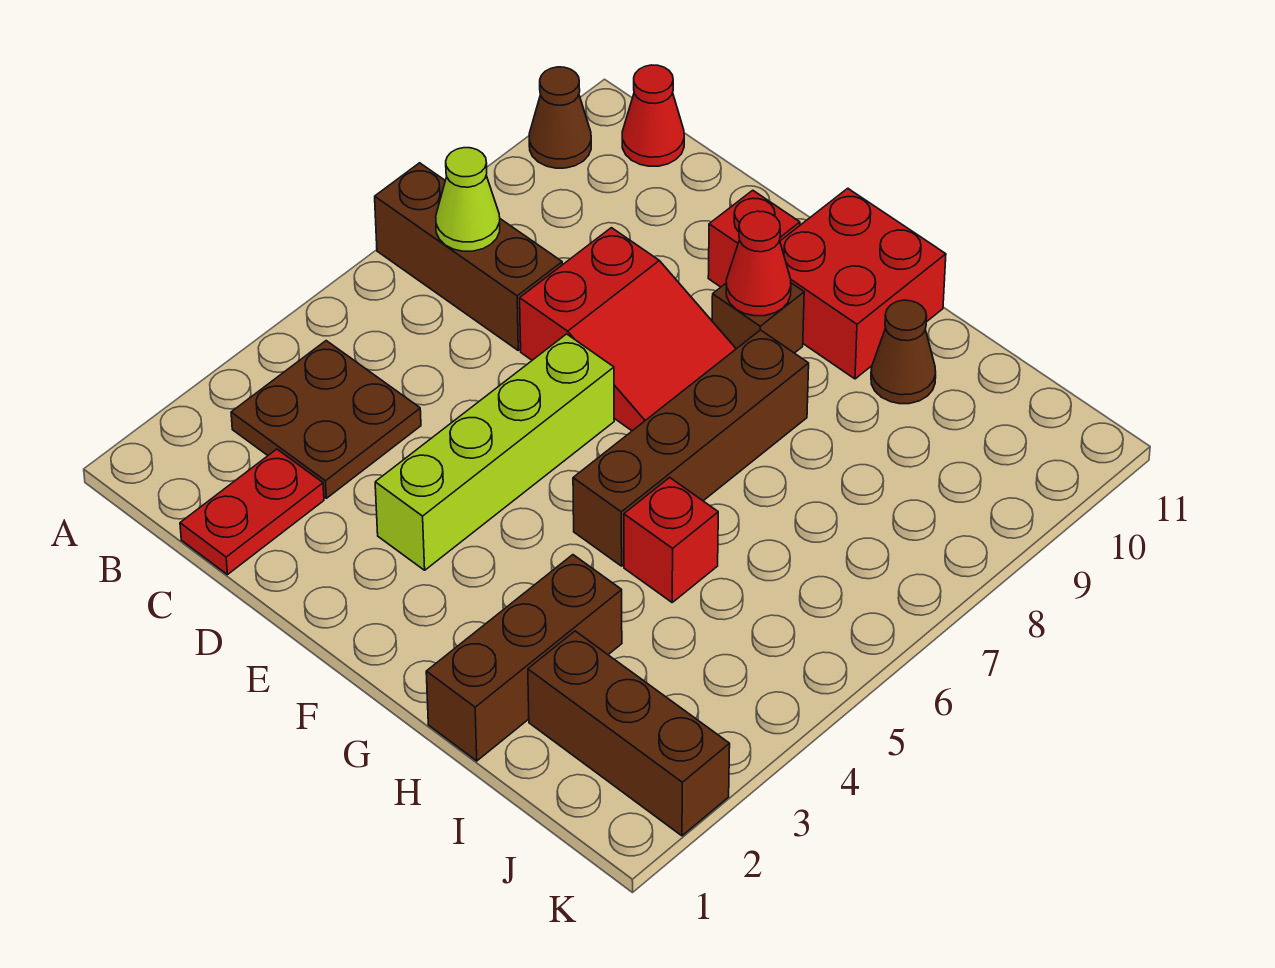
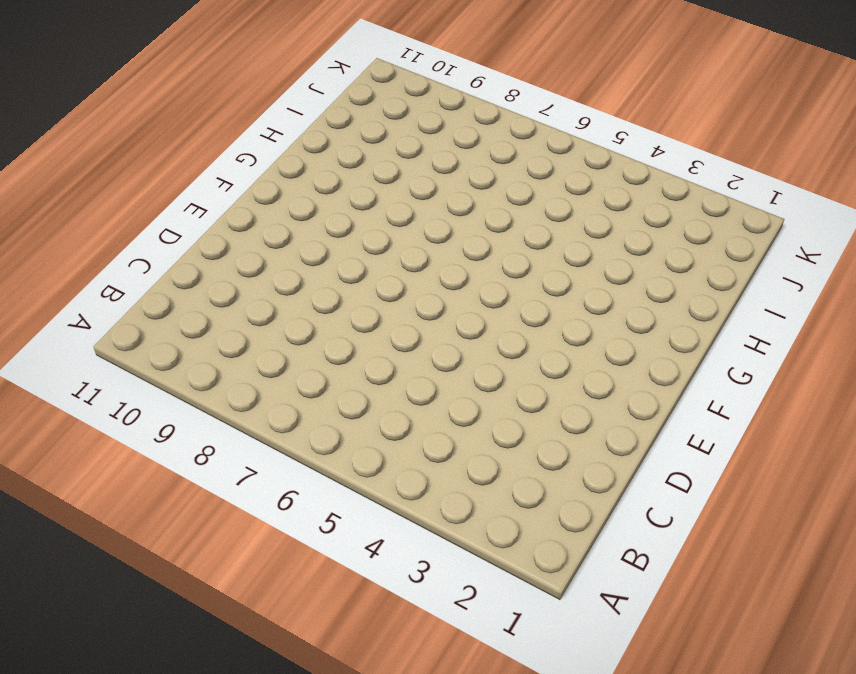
none -> brown 1x3 brick [375,163,562,350]
none -> brown 1x1 cone [529,67,591,168]
none -> brown 2x2 plate [231,341,421,498]

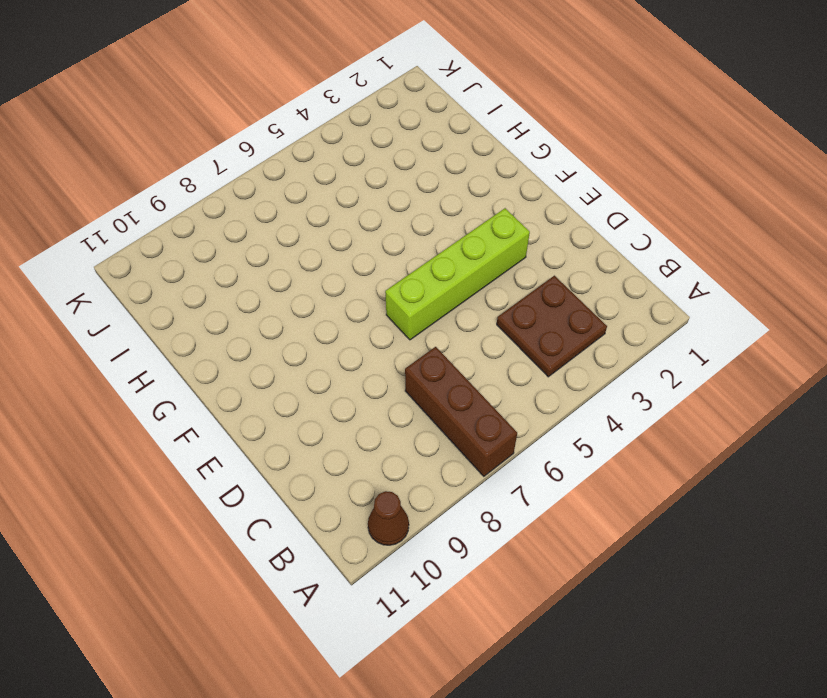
none -> red 1x1 cone [622,65,684,166]
none -> red 1x2 plate [180,449,324,575]
none -> red 2x3 slope [520,228,736,431]

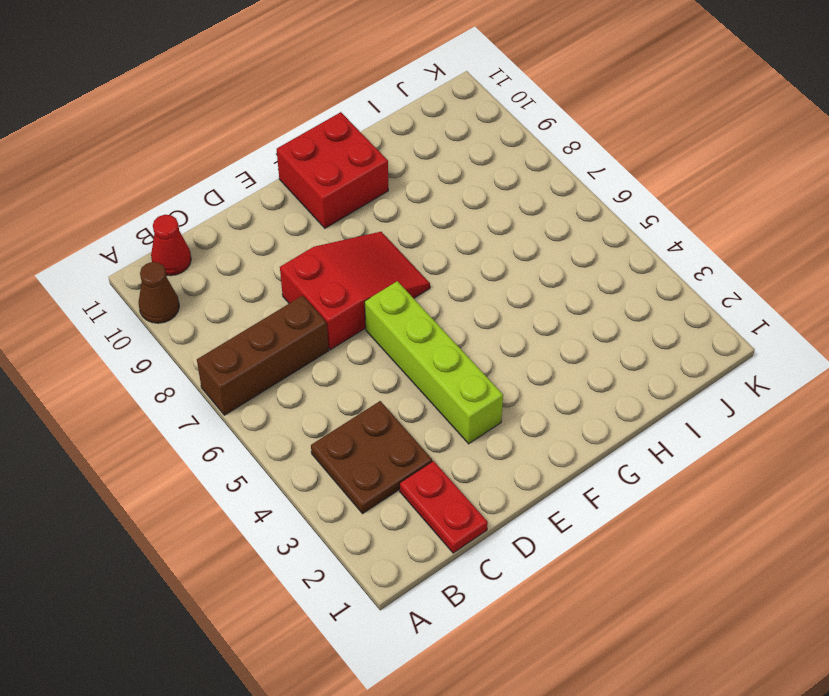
none -> red 1x1 brick [708,190,800,287]
none -> brown 1x1 brick [712,283,804,353]
none -> brown 1x4 brick [573,330,809,566]

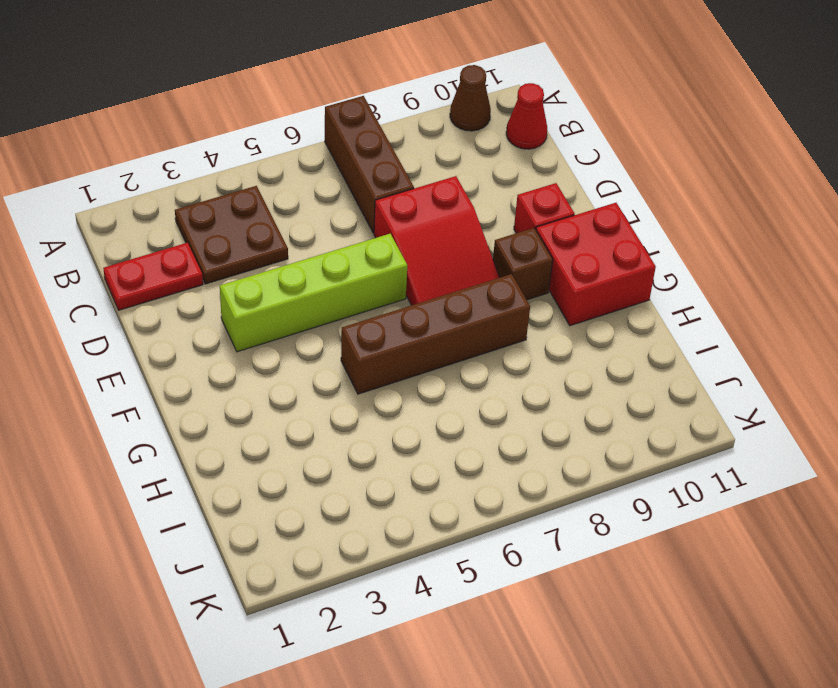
none -> brown 1x3 brick [426,555,622,761]
none -> red 1x1 brick [624,477,718,602]
none -> brown 1x1 cone [871,300,936,404]

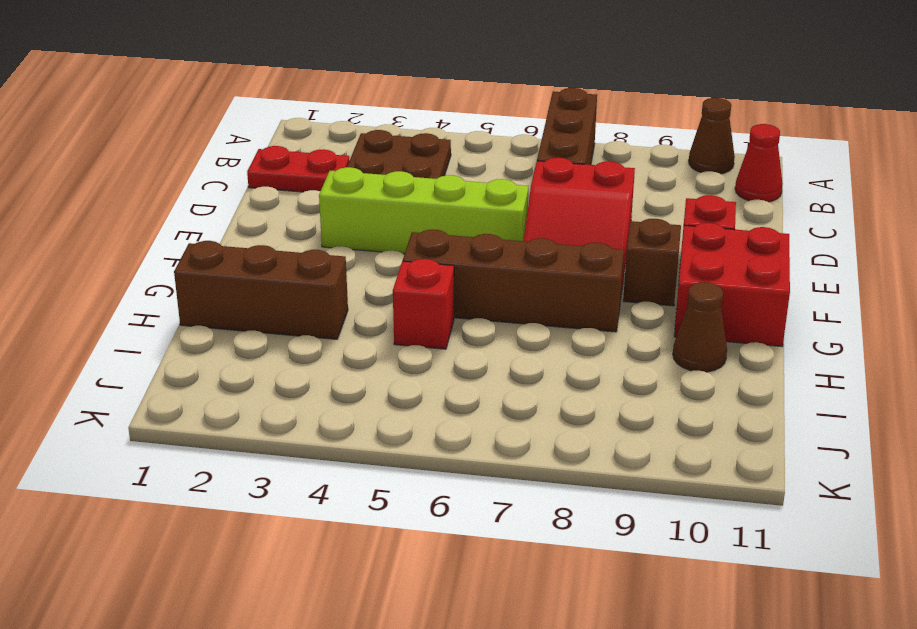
none -> brown 1x3 brick [528,631,730,836]
none -> lime 1x1 cone [436,148,500,251]
none -> red 1x1 cone [726,211,791,316]

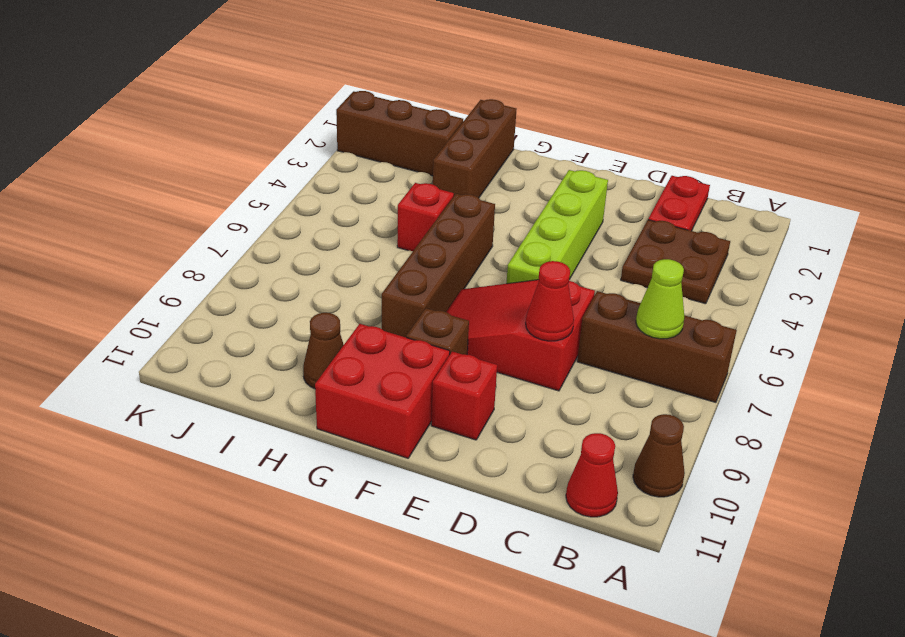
red 1x1 cone [526,261,574,341] -> red 1x1 cone moved to [726,211,791,316]

